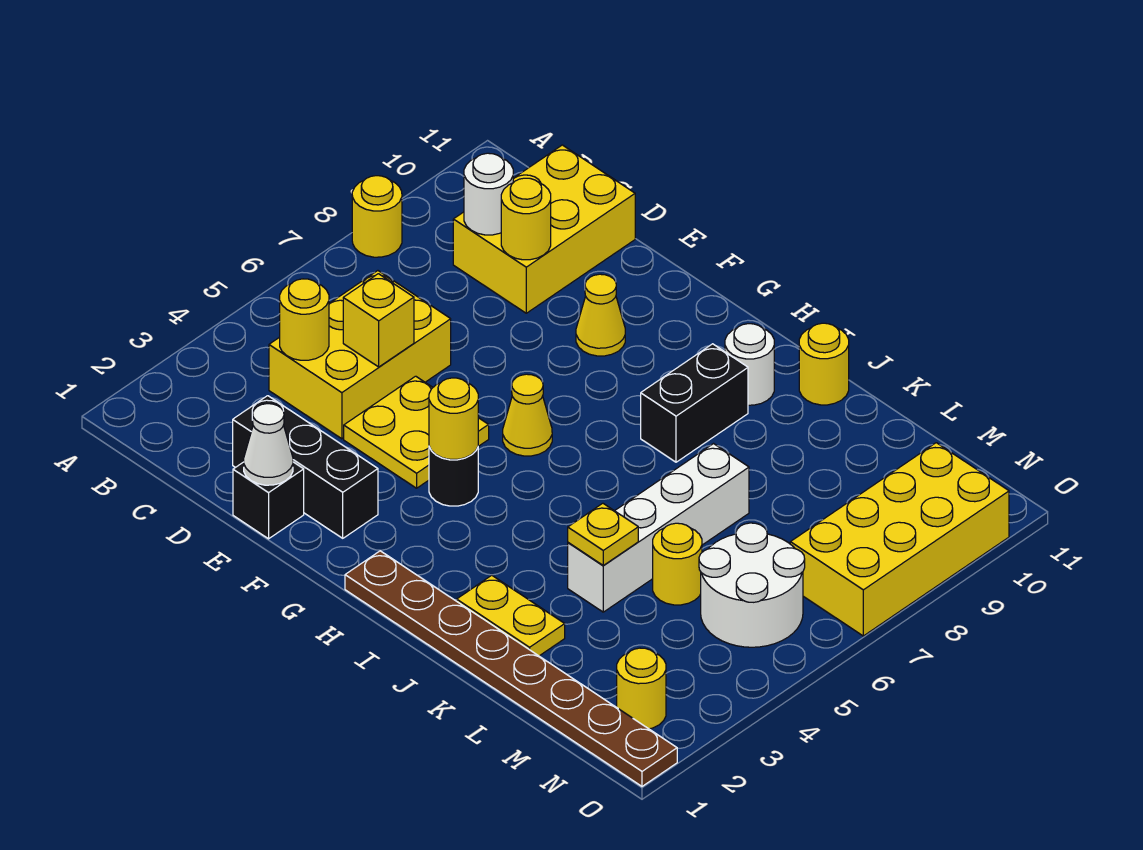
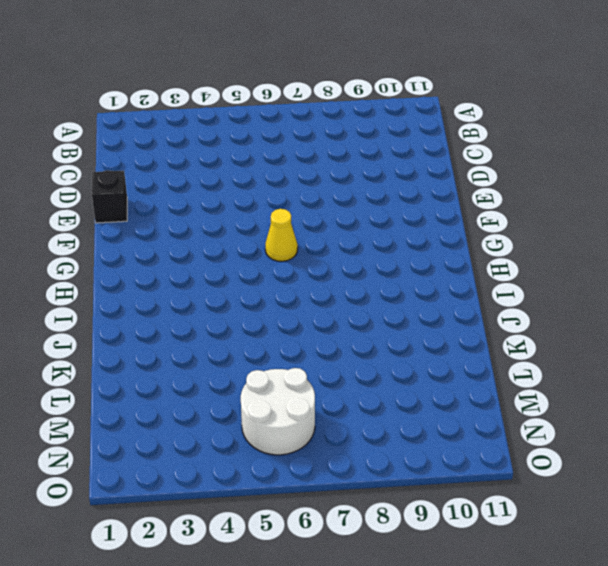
none -> yellow 1x1 round brick [352,176,402,257]
none -> yellow 2x3 brick [269,271,451,439]
none -> yellow 2x3 brick [453,145,635,313]

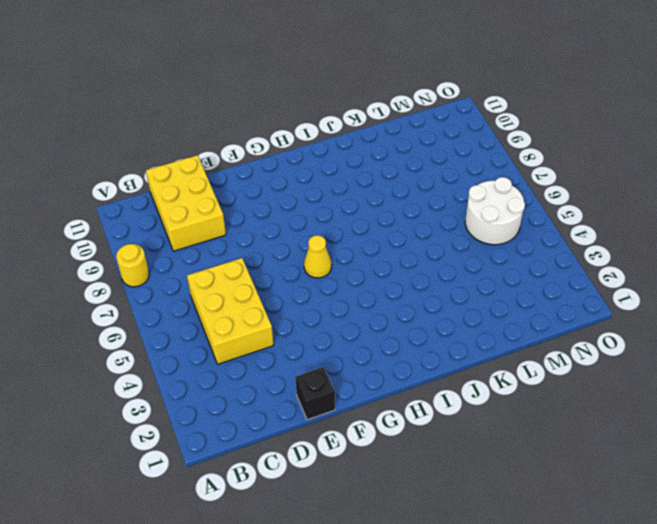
none -> black 1x3 brick [233,396,378,538]
none -> yellow 2x2 plate [344,376,489,488]
none -> yellow 1x1 cone [576,274,625,356]

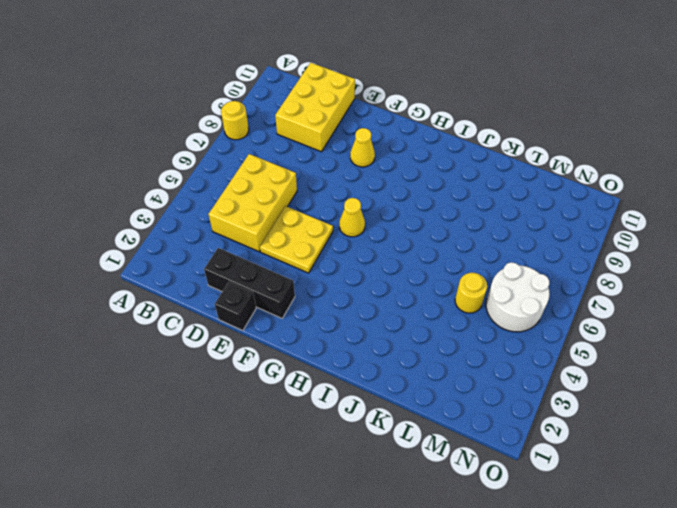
none -> black 1x1 round brick [429,447,478,506]
none -> brown 1x8 plate [345,551,677,786]
none -> black 1x2 brick [641,344,748,462]

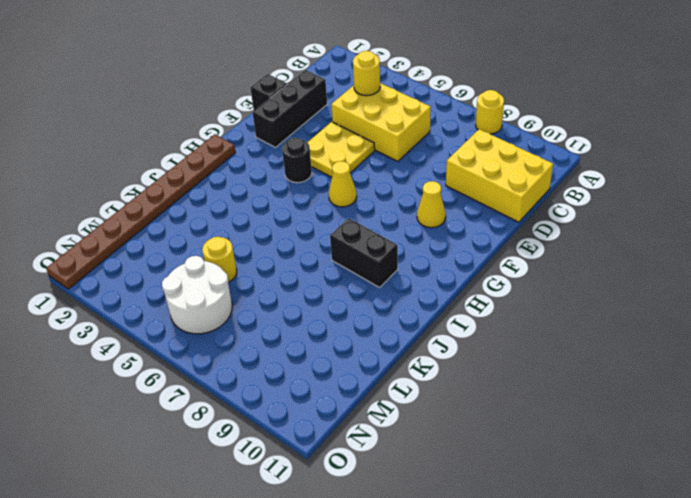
none -> white 1x1 round brick [725,324,774,405]
none -> yellow 1x2 plate [457,575,565,656]
none -> yellow 1x1 round brick [799,323,849,405]

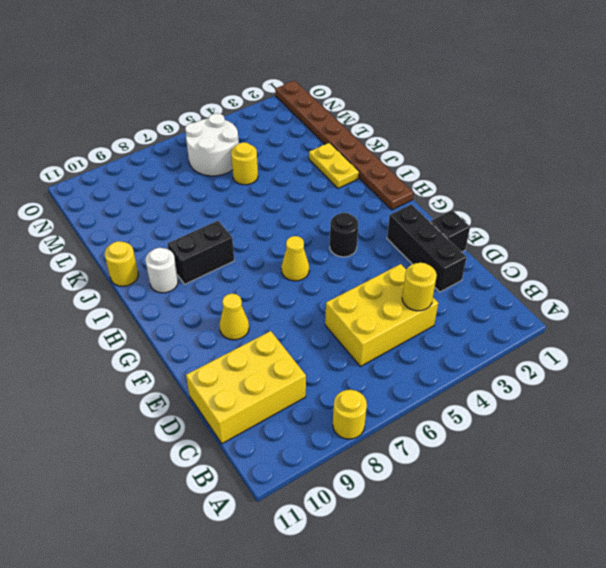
none -> yellow 2x2 plate [344,376,489,488]
none -> white 1x4 brick [568,444,749,612]
none -> yellow 1x1 round brick [617,648,666,729]

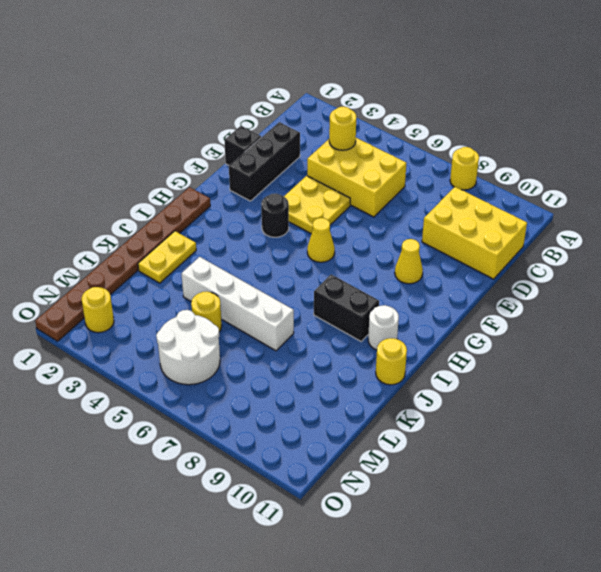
none -> yellow 2x4 brick [790,443,1009,636]
none -> white 1x1 round brick [464,153,513,235]
none -> yellow 1x1 brick [343,274,414,367]

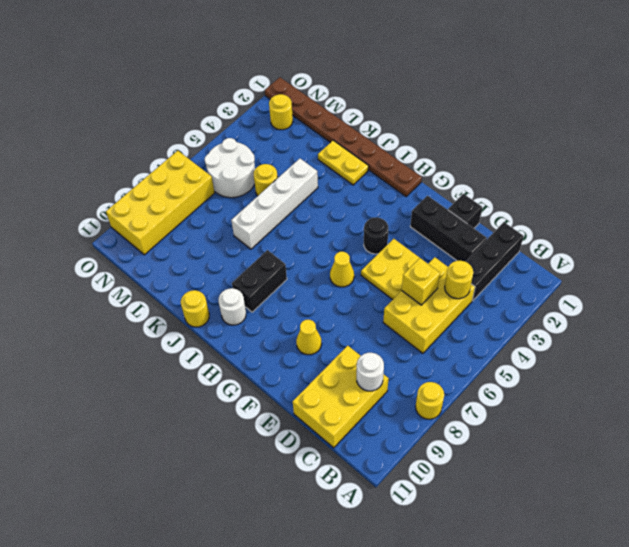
black 1x3 brick [466,222,524,301] -> none
none -> yellow 1x1 round brick [501,178,551,260]
none -> white 1x1 cone [244,404,293,485]
none -> yellow 1x1 round brick [429,378,478,459]

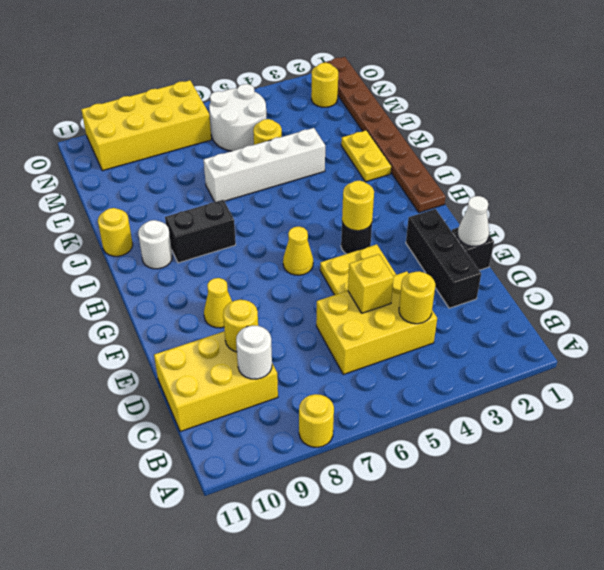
none -> yellow 1x1 plate [568,503,638,566]

